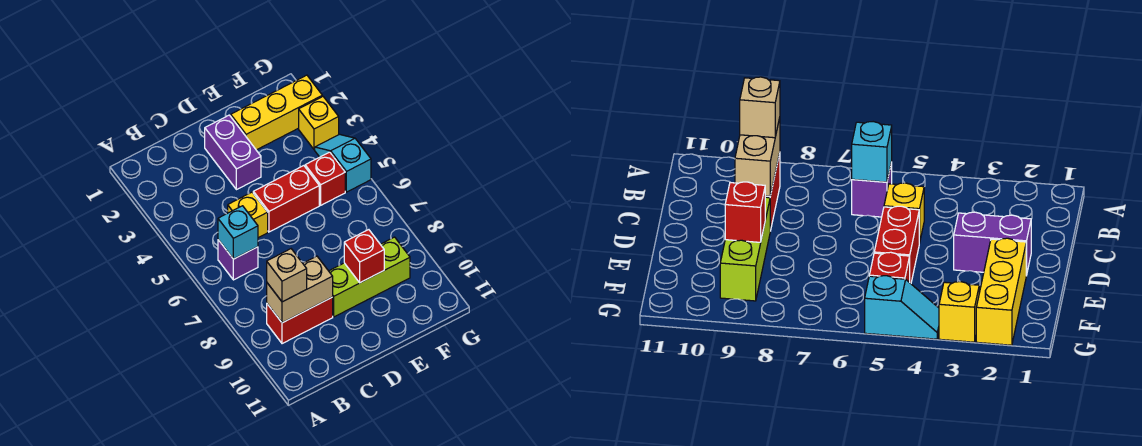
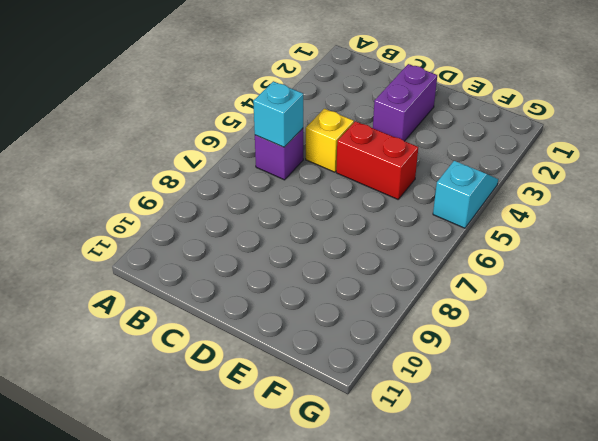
none -> red 1x2 brick [267,297,333,344]
none -> lime 1x3 brick [329,237,410,317]
none -> yellow 1x3 brick [231,75,322,150]

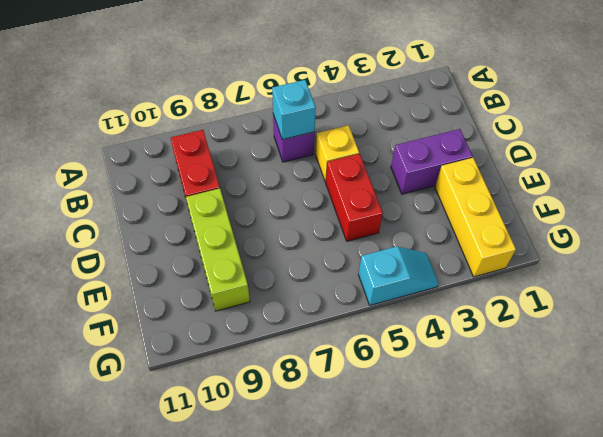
none -> red 1x1 brick [305,152,345,205]
none -> yellow 1x1 brick [299,96,339,150]
none -> tan 1x2 brick [267,256,333,323]

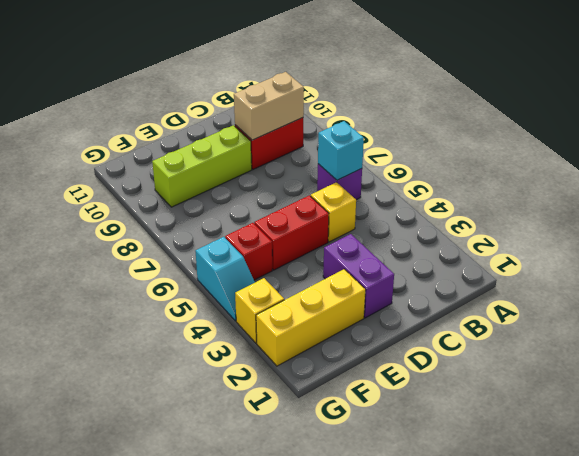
none -> red 1x1 brick [344,230,384,283]
none -> tan 1x1 brick [267,249,307,302]

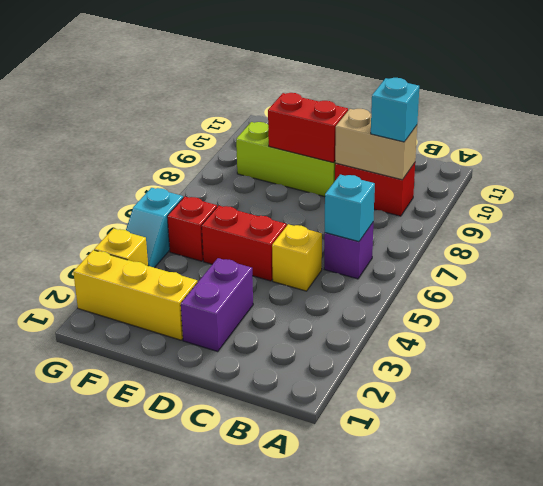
cyan 1x1 brick [371,78,419,142] -> tan 1x1 brick [267,249,307,302]
red 1x2 brick [268,93,348,163] -> red 1x1 brick [344,230,384,283]

